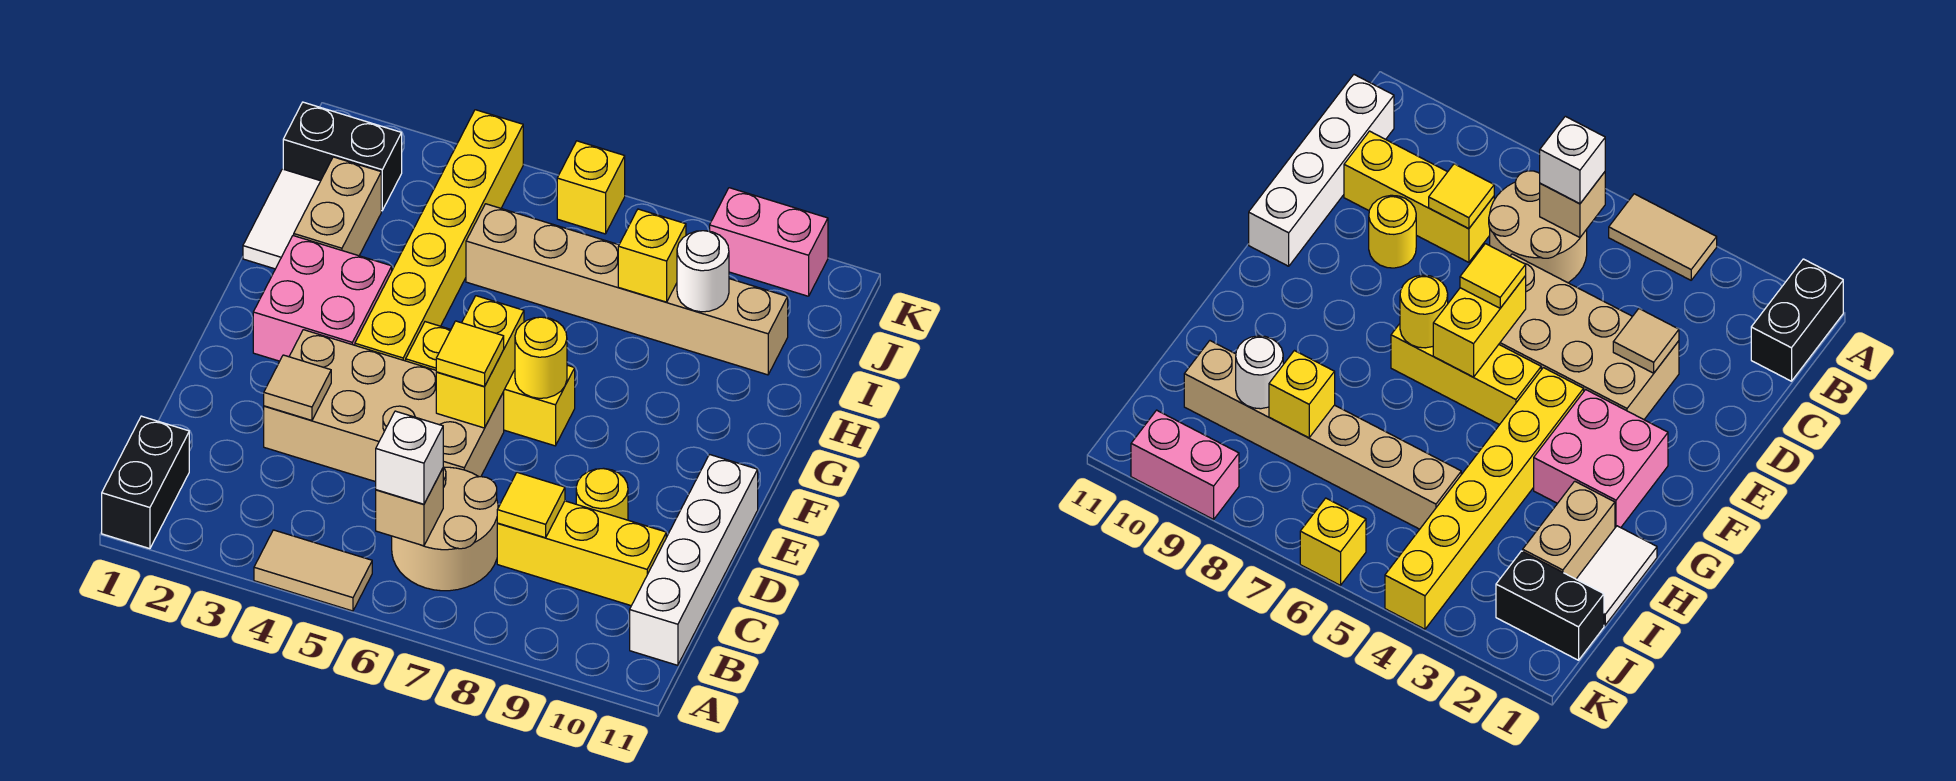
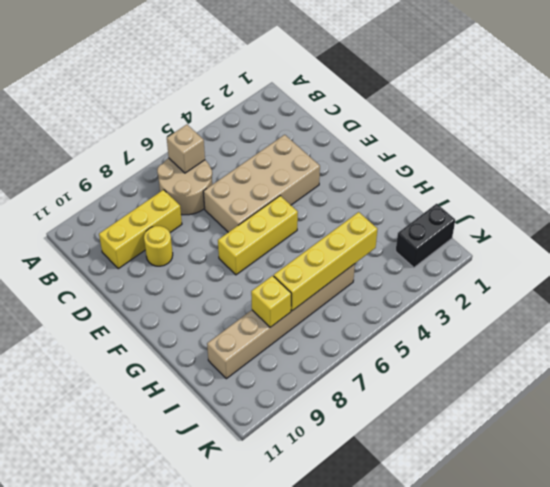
yellow 1x4 brick [274,212,377,311] -> none
none -> black 1x2 brick [102,416,189,549]
none -> tan 1x2 tile [254,530,372,611]
none -> white 1x4 brick [630,455,758,665]

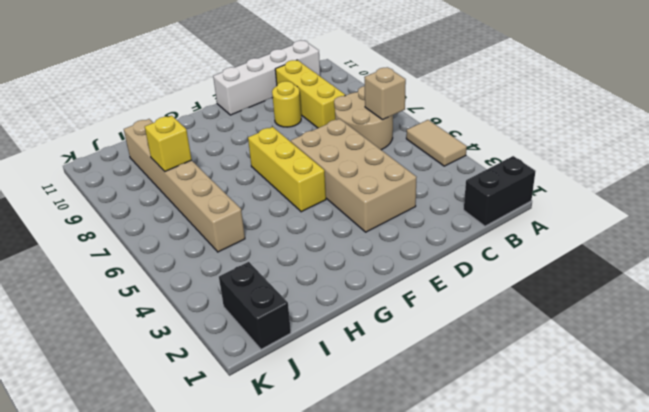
none -> pink 2x2 brick [253,236,392,361]
none -> yellow 1x6 brick [355,110,523,361]
none -> white 1x2 tile [243,169,320,269]

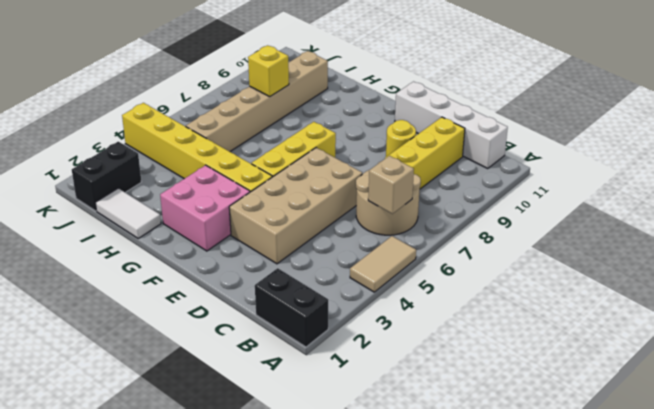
none -> tan 1x2 brick [294,157,381,256]
none -> yellow 1x1 brick [557,141,625,234]
none -> pink 1x2 brick [710,188,828,296]

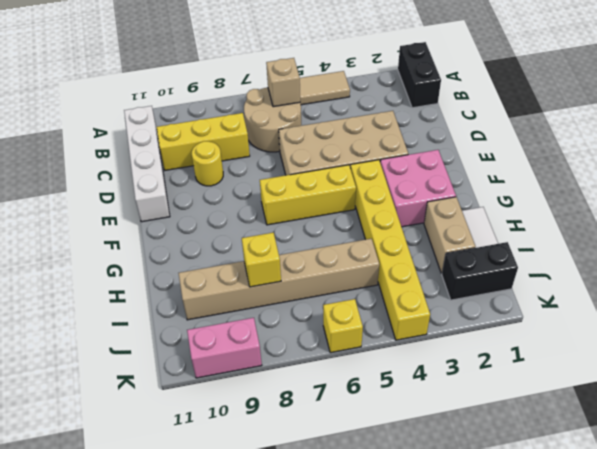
none -> yellow 1x1 tile [497,472,565,538]
none -> tan 1x1 tile [264,355,331,420]
none -> yellow 1x2 brick [436,296,524,428]

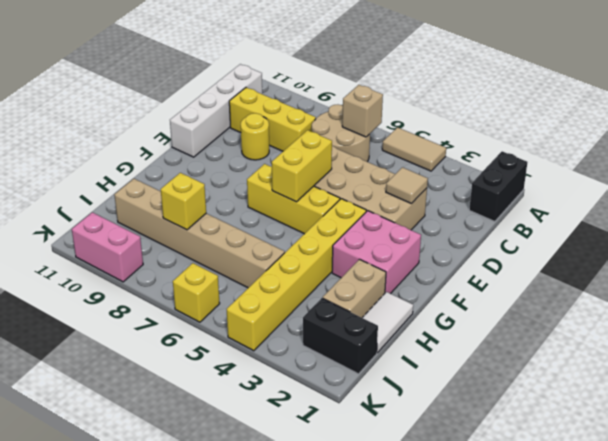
none -> yellow 1x1 tile [497,472,565,538]
none -> yellow 1x1 round brick [515,317,567,398]
none -> white 1x1 round brick [677,231,729,312]

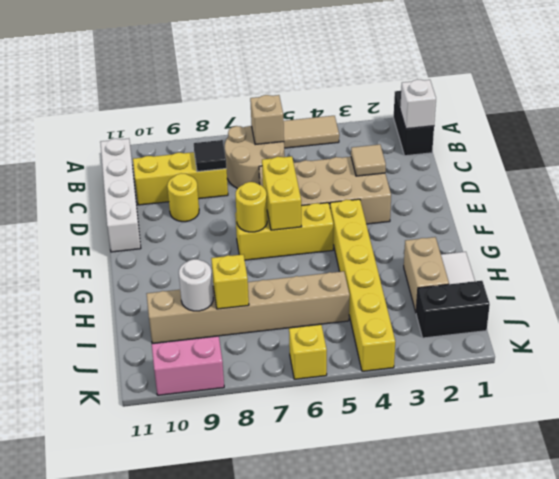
white 1x1 brick [400,79,436,129] -> white 1x1 brick moved to [376,411,443,504]
black 1x1 tile [194,140,226,172] -> yellow 1x1 tile [497,472,565,538]
none -> pink 2x2 brick [253,236,392,361]
none -> yellow 1x1 tile [436,321,504,386]

